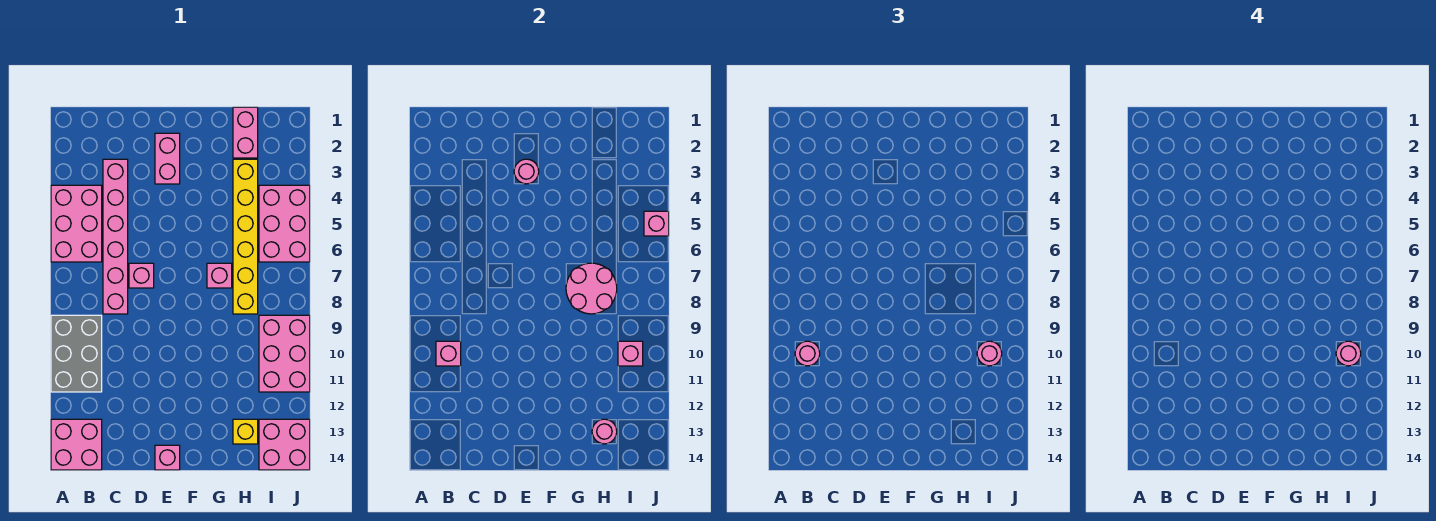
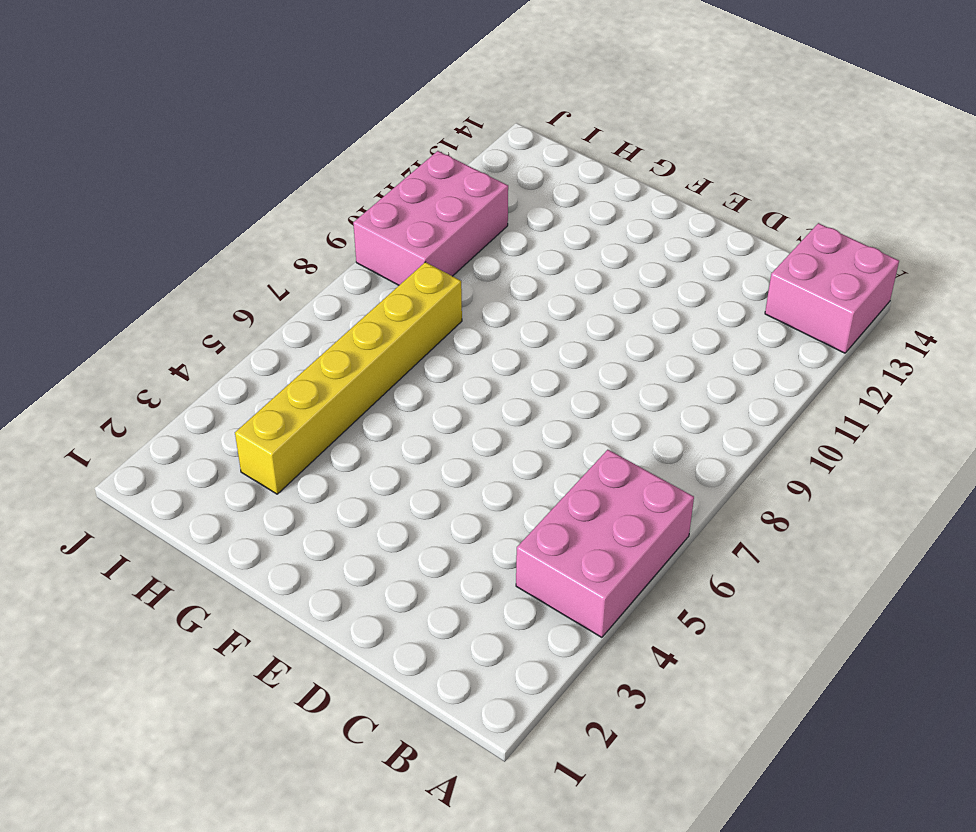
none -> grey 2x3 brick [51,315,102,392]
none -> pink 1x6 brick [103,159,128,314]
none -> pink 1x1 brick [129,263,154,288]

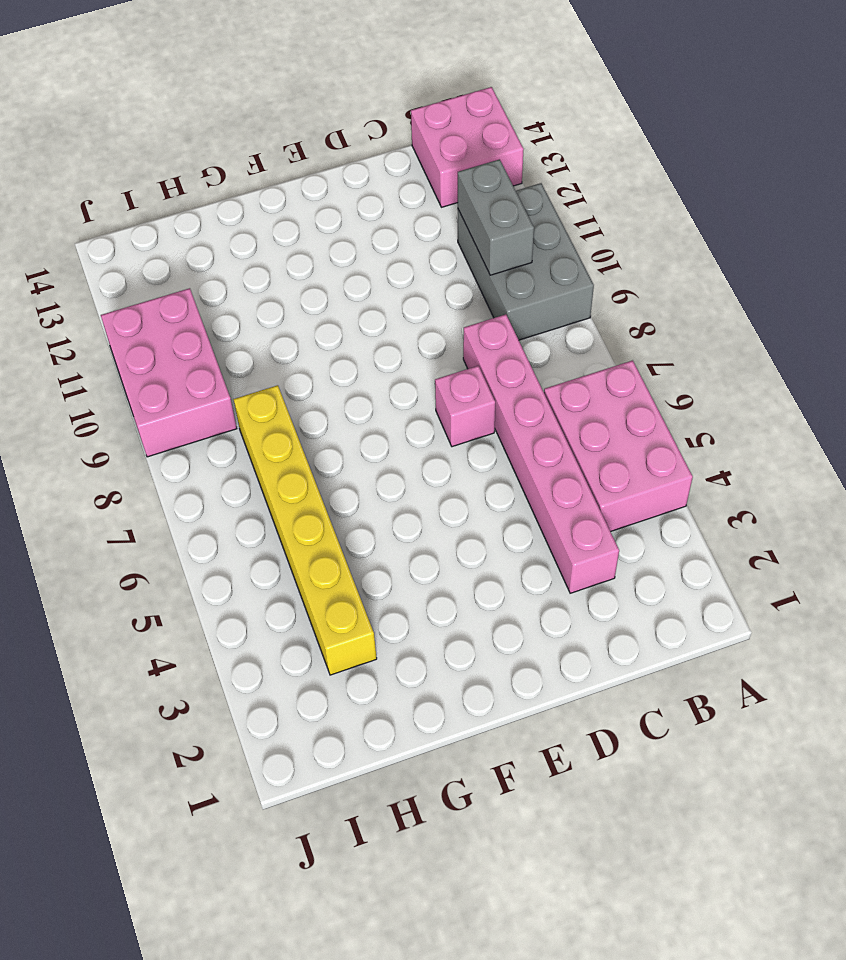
grey 1x2 brick [458,159,534,275] -> pink 1x1 brick [436,341,461,366]
none -> pink 1x2 brick [155,133,180,184]
none -> pink 1x1 brick [155,445,180,470]
none -> pink 1x1 brick [207,263,232,288]

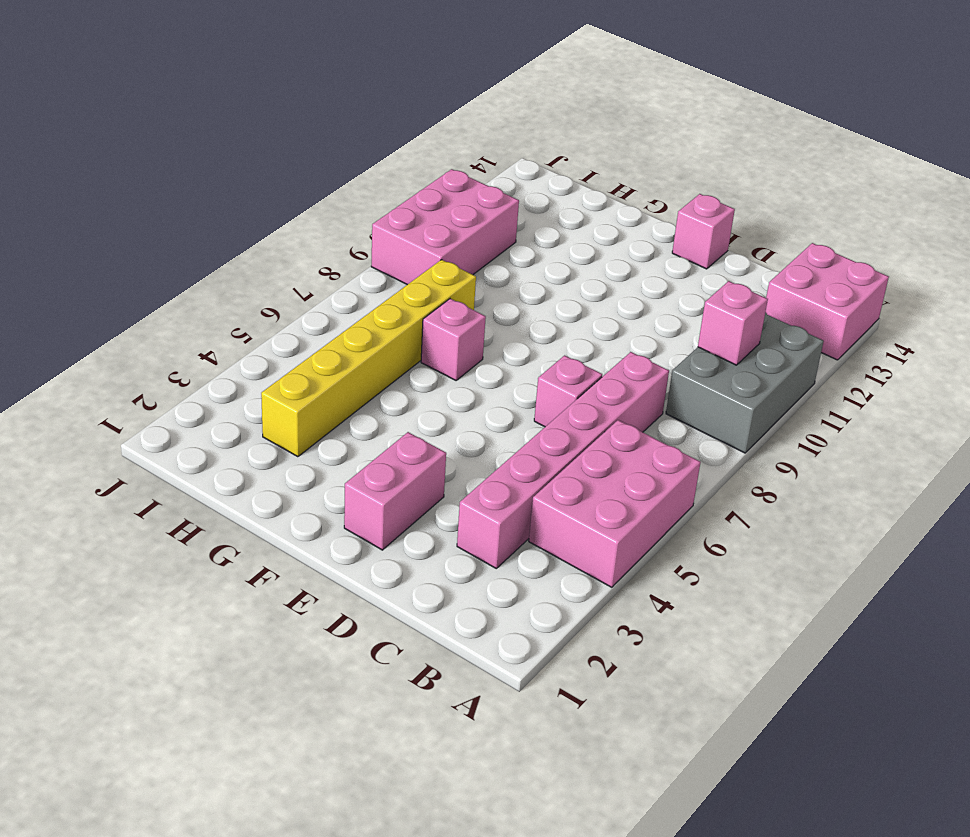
none -> pink 1x2 brick [233,107,258,158]
none -> yellow 1x1 brick [233,419,258,444]
none -> pink 2x3 brick [259,185,310,262]

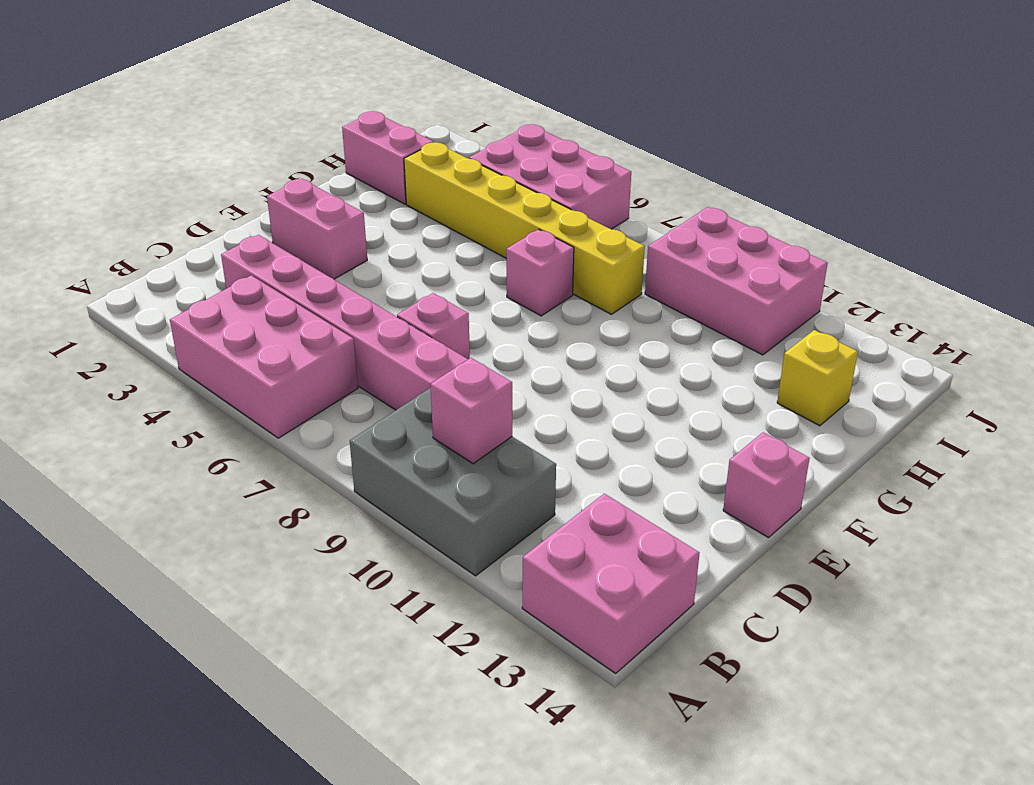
none -> pink 2x2 brick [259,419,310,470]
none -> pink 1x1 round brick [514,159,539,184]
none -> pink 2x2 round brick [566,263,617,314]

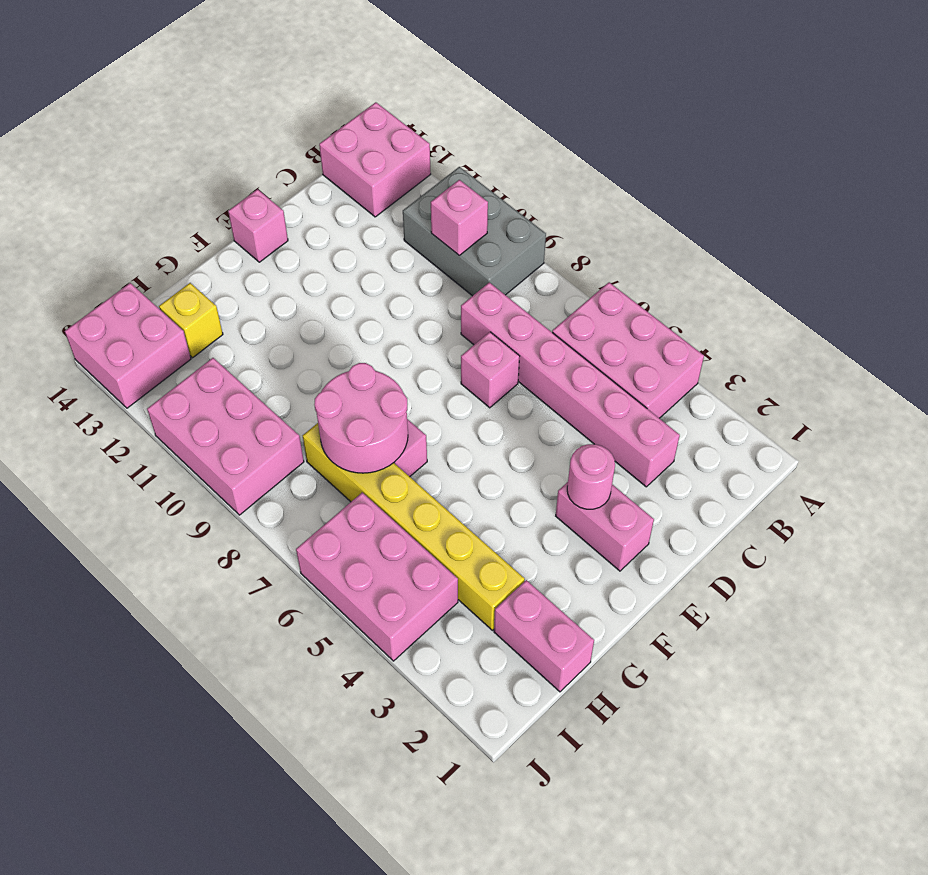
none -> pink 1x1 round brick [592,419,617,444]
none -> pink 1x1 brick [618,341,643,366]
none -> pink 1x1 brick [644,211,669,236]

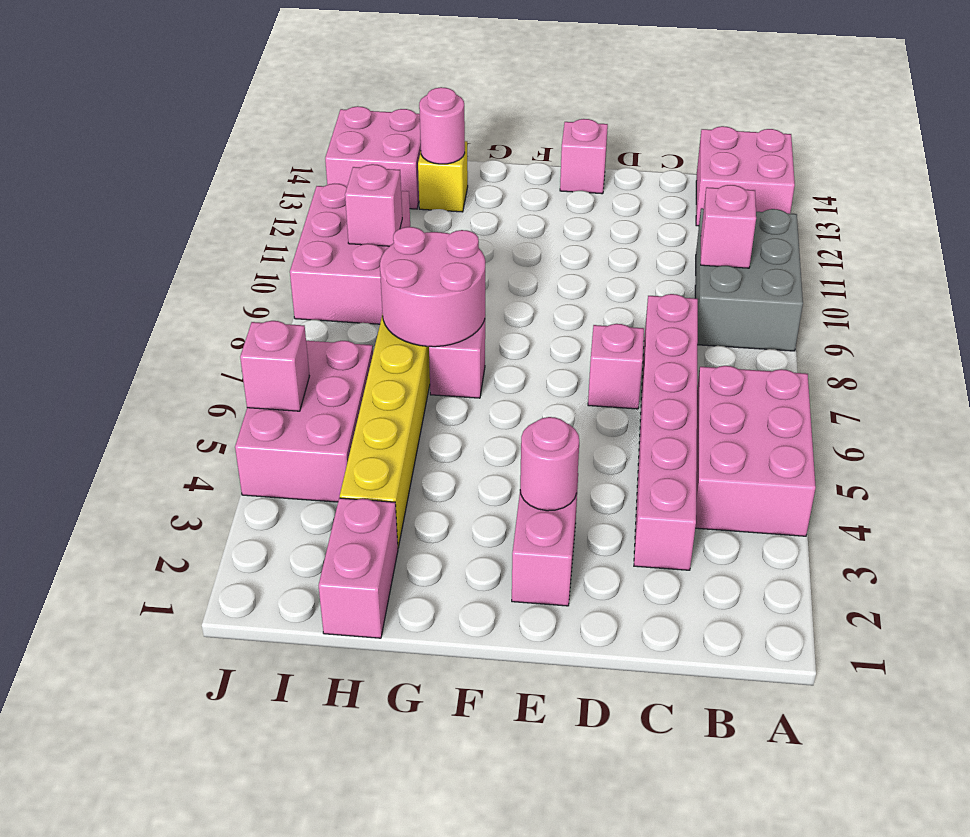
none -> pink 1x1 round brick [795,341,820,366]
none -> pink 1x1 round brick [977,341,1002,366]
none -> pink 1x1 round brick [1336,341,1361,366]

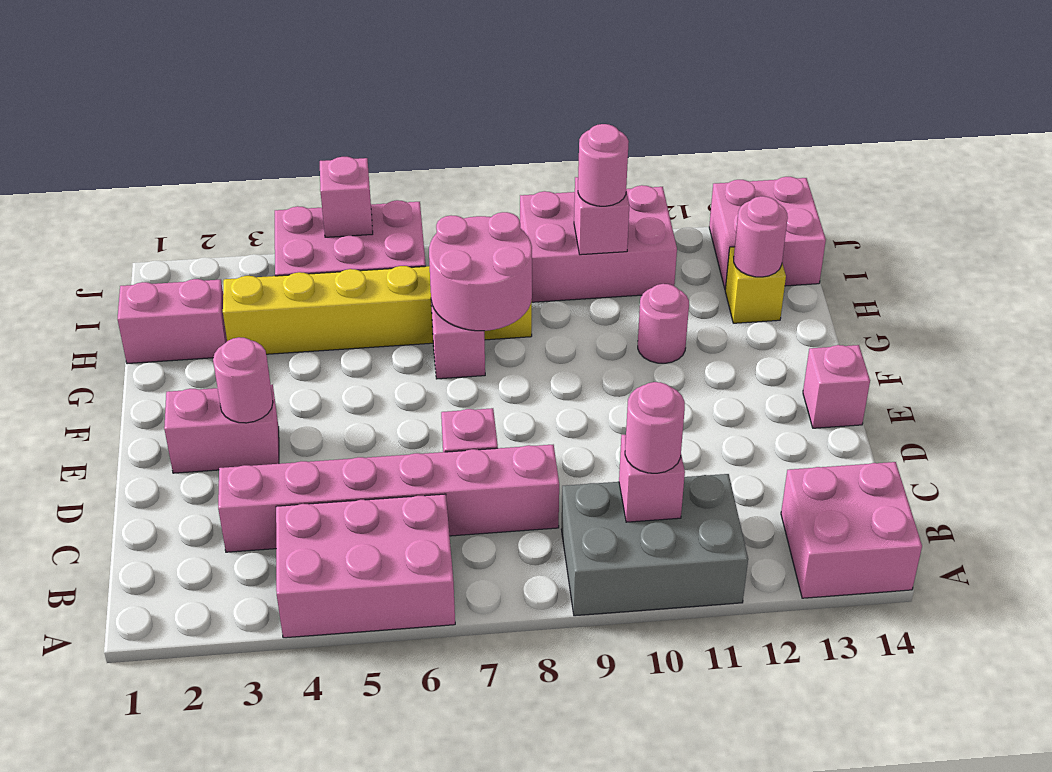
pink 1x1 round brick [638,284,689,363] -> pink 1x1 round brick moved to [1336,341,1361,366]

